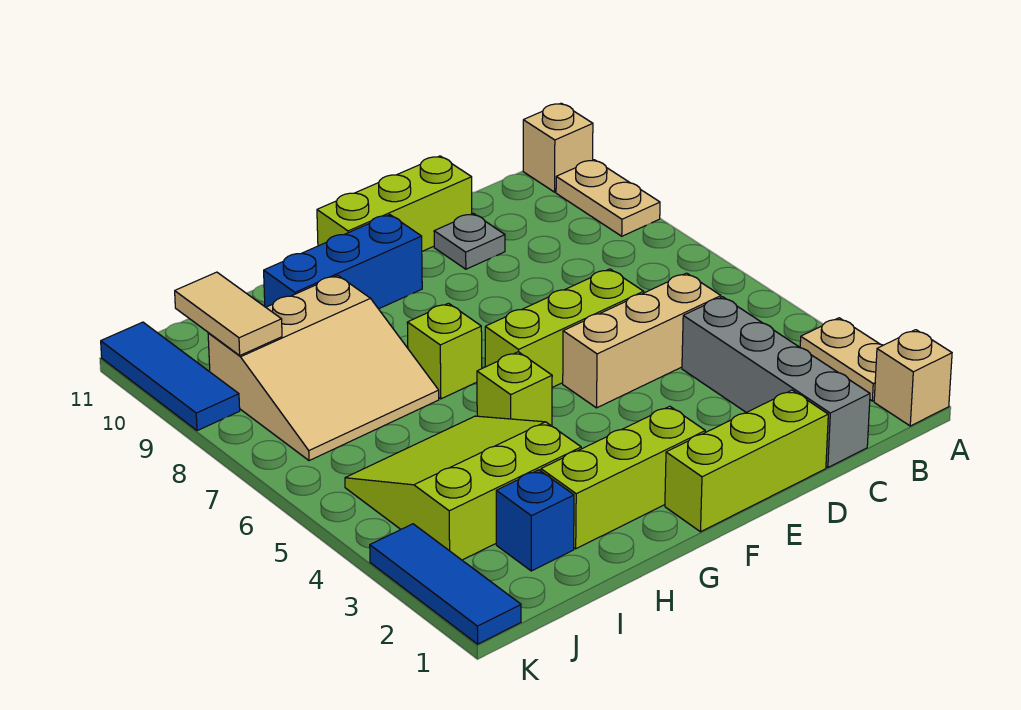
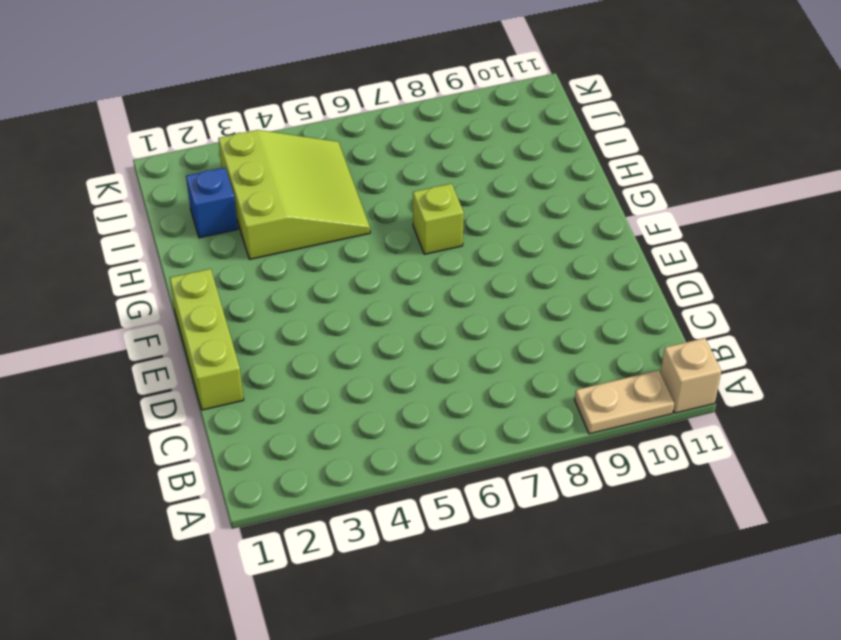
none -> tan 1x1 brick [874,330,952,426]
none -> tan 1x2 plate [800,318,883,401]
none -> grey 1x4 brick [682,297,870,467]

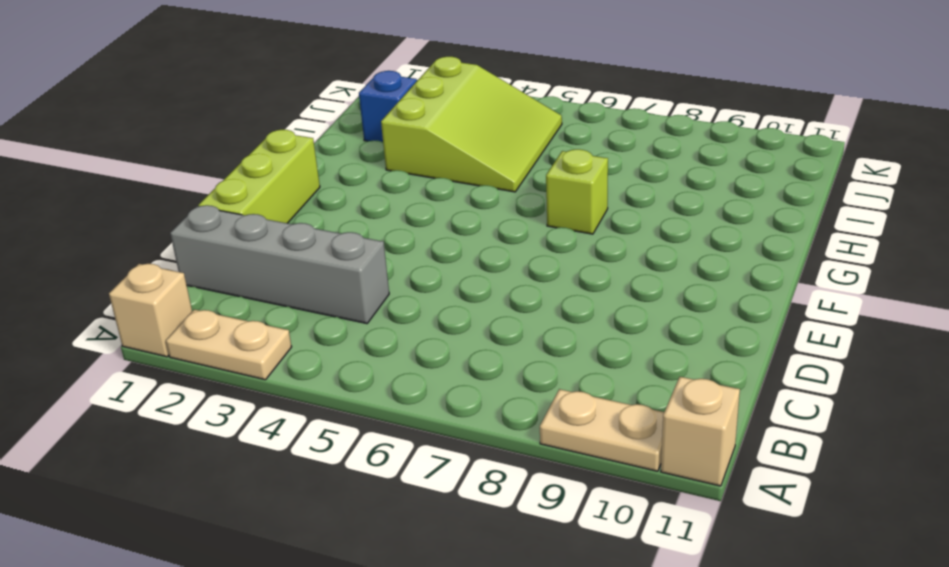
none -> tan 1x3 brick [563,273,721,408]
none -> lime 1x3 brick [485,269,644,387]
none -> grey 1x1 plate [434,213,505,269]

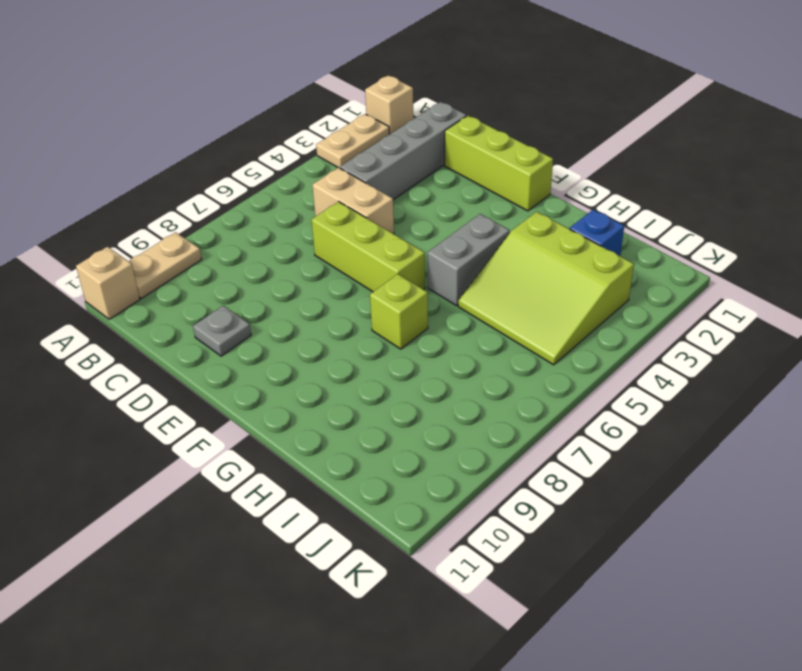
tan 1x2 brick [313,168,394,234] -> tan 1x3 brick [563,273,721,408]
grey 1x2 brick [428,214,510,306] -> lime 1x1 brick [477,352,552,426]
none -> lime 1x3 brick [317,156,472,251]
none -> lime 1x3 brick [541,406,705,549]
none -> blue 1x3 brick [264,215,422,309]

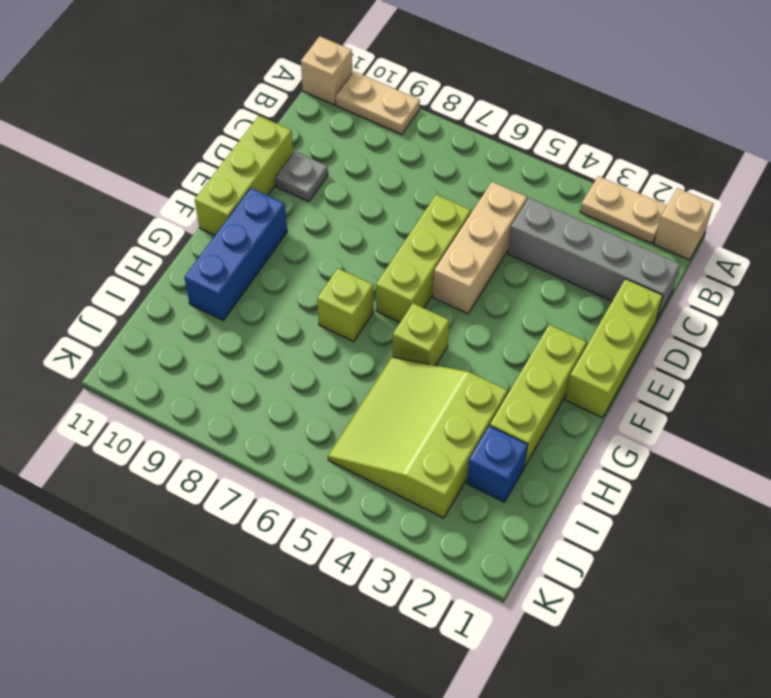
none -> tan 3x3 slope [208,275,439,461]
none -> blue 1x3 tile [370,524,521,644]
none -> blue 1x3 tile [101,322,240,431]

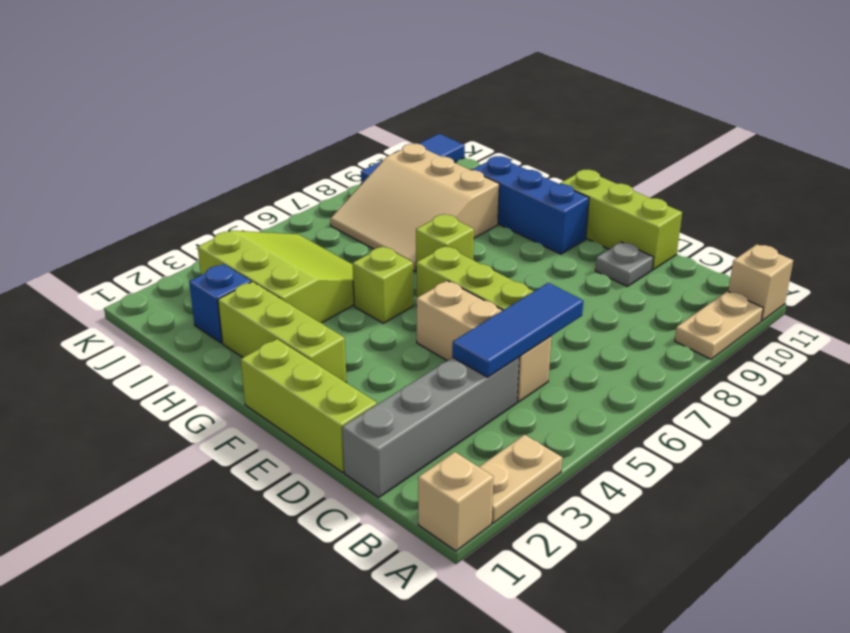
blue 1x3 tile [452,283,583,377] -> blue 1x3 tile moved to [370,524,521,644]
none -> tan 1x2 tile [175,272,282,355]

